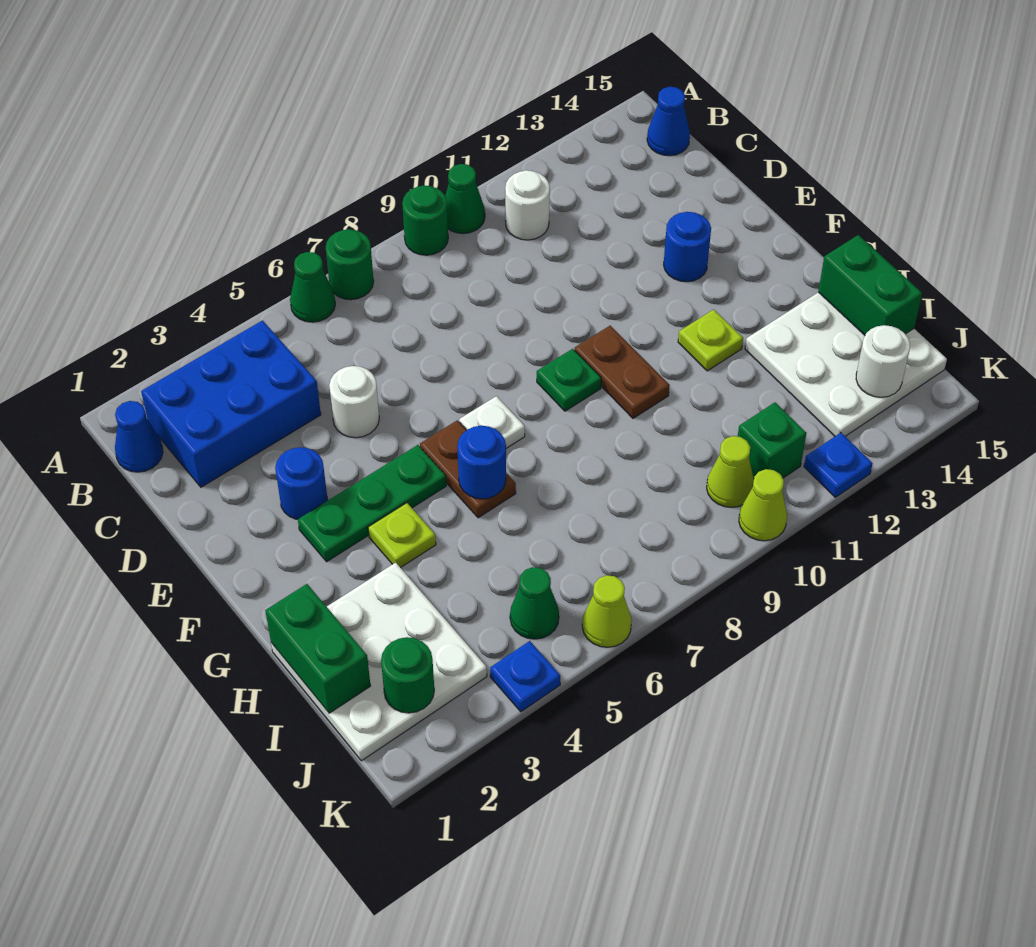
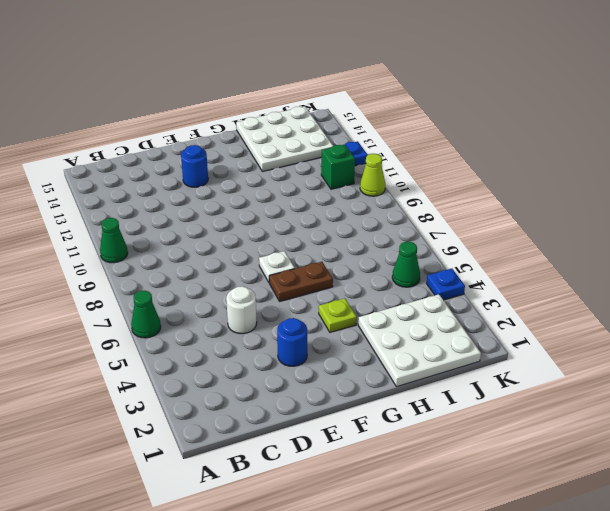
none -> green 1x1 round brick [326,229,374,300]
none -> green 1x1 round brick [402,185,448,255]
none -> blue 1x1 cone [115,401,163,472]
none -> blue 2x3 brick [141,321,321,487]

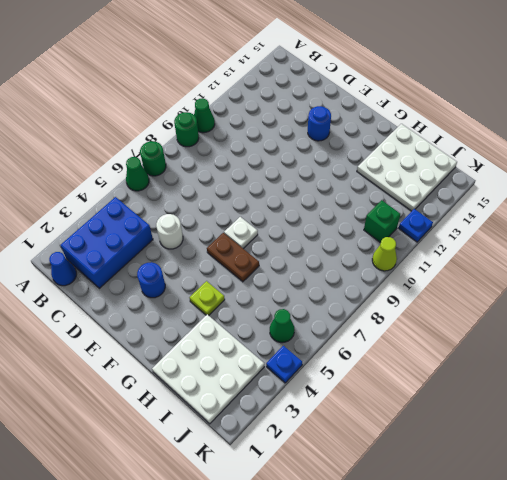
none -> white 1x1 round brick [505,170,550,240]
none -> blue 1x1 cone [647,87,690,156]
none -> green 1x3 plate [298,445,446,562]
none -> green 1x1 plate [537,349,601,411]

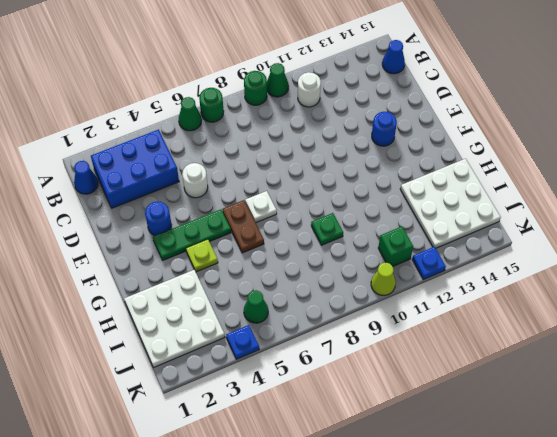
green 1x1 plate [311,213,343,245] -> green 1x1 plate moved to [537,349,601,411]
none -> brown 1x2 plate [575,326,670,418]
none -> lime 1x1 plate [678,310,743,371]
none -> lime 1x1 cone [707,436,754,507]
none -> lime 1x1 cone [582,575,632,647]

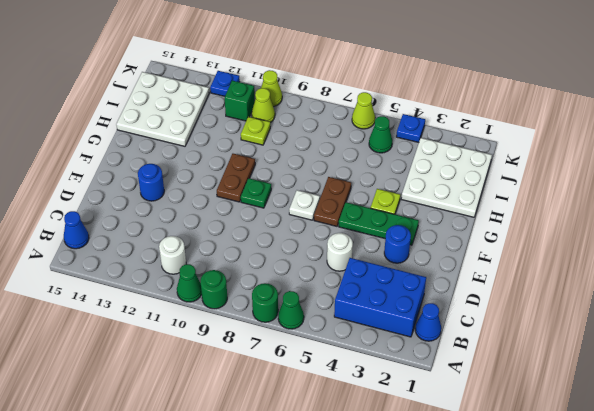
lime 1x1 plate [241,117,270,145] -> lime 1x1 plate moved to [678,310,743,371]
none -> blue 1x1 round brick [457,426,506,499]
none -> green 1x2 brick [265,584,370,713]
none -> green 1x2 brick [818,235,922,335]
none -> green 1x1 round brick [381,637,434,713]

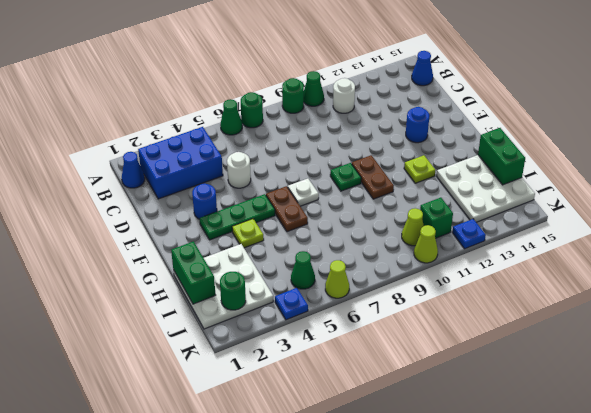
none -> blue 1x1 round brick [457,426,506,499]
none -> white 1x1 round brick [856,325,910,397]

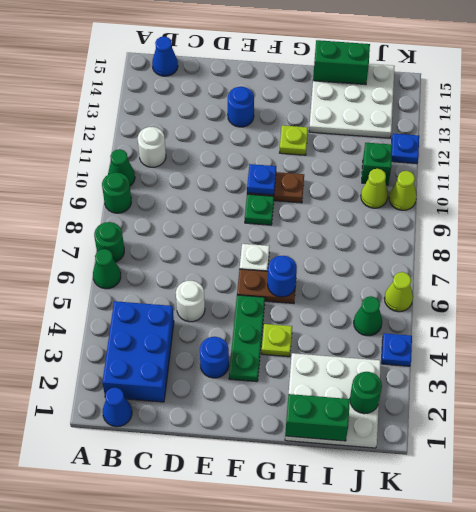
blue 1x1 plate [247,164,276,195] -> none
none -> white 1x1 round brick [856,325,910,397]

